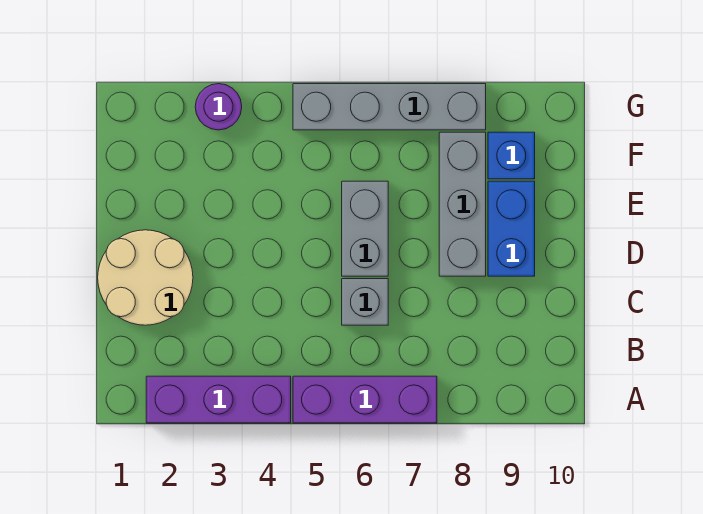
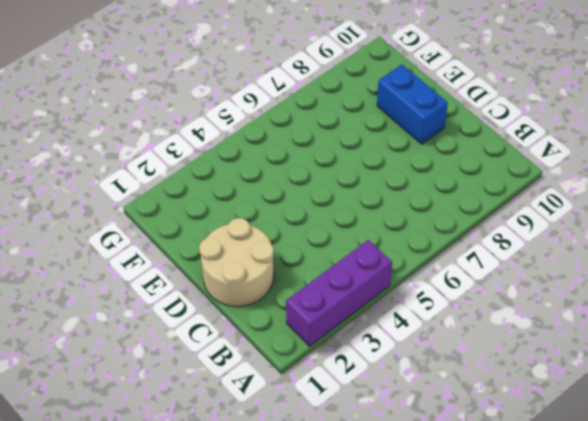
none -> purple 1x3 brick [293,376,437,423]
none -> grey 1x1 brick [342,279,388,325]

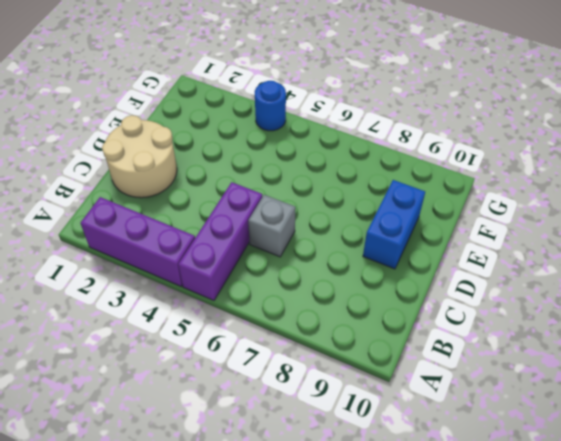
purple 1x3 brick [178,182,262,300] -> purple 1x3 brick turned to [293,376,437,423]
blue 1x1 round brick [255,81,286,131] -> none
none -> grey 1x2 brick [342,181,388,276]
none -> grey 1x3 brick [439,132,486,276]

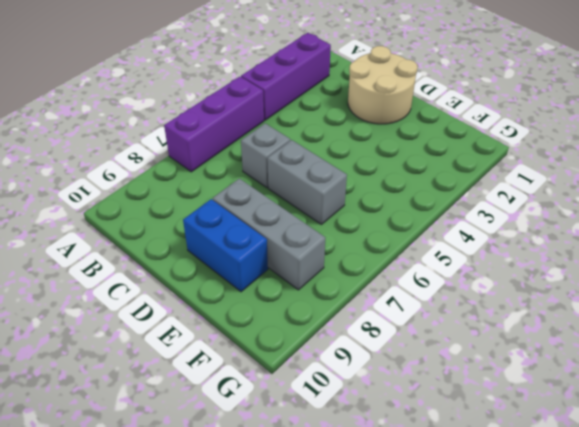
none -> blue 1x1 brick [488,132,535,179]
none -> purple 1x1 round brick [195,84,242,130]

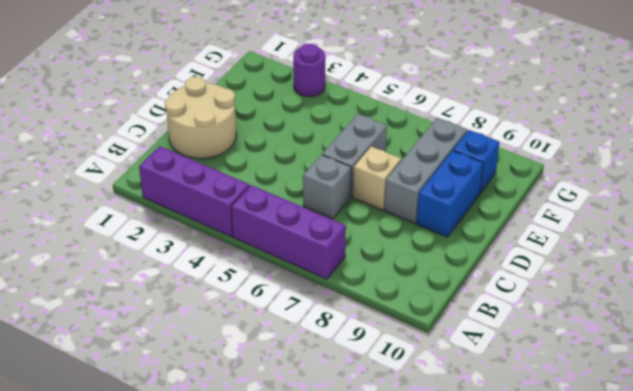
tan 1x1 brick [353,146,401,210] -> none
none -> grey 1x4 brick [293,84,486,130]

